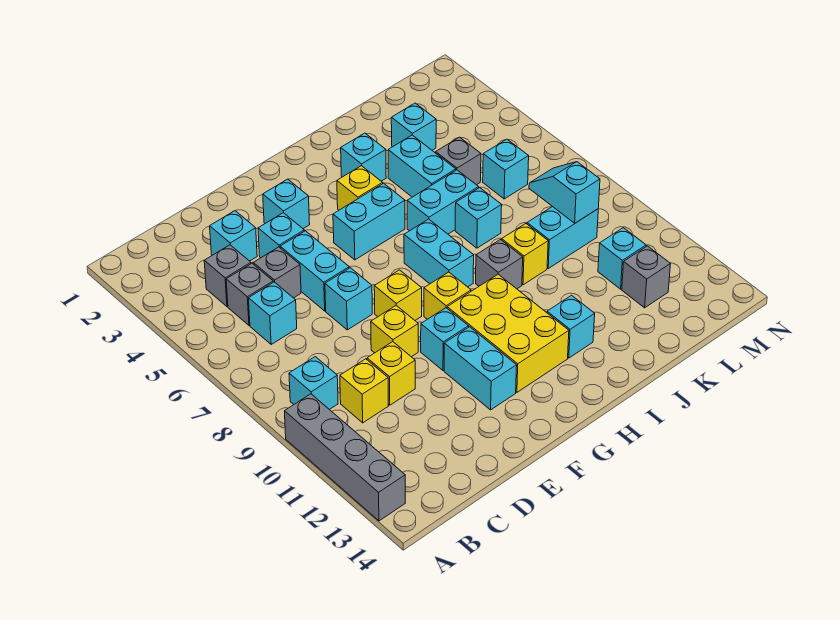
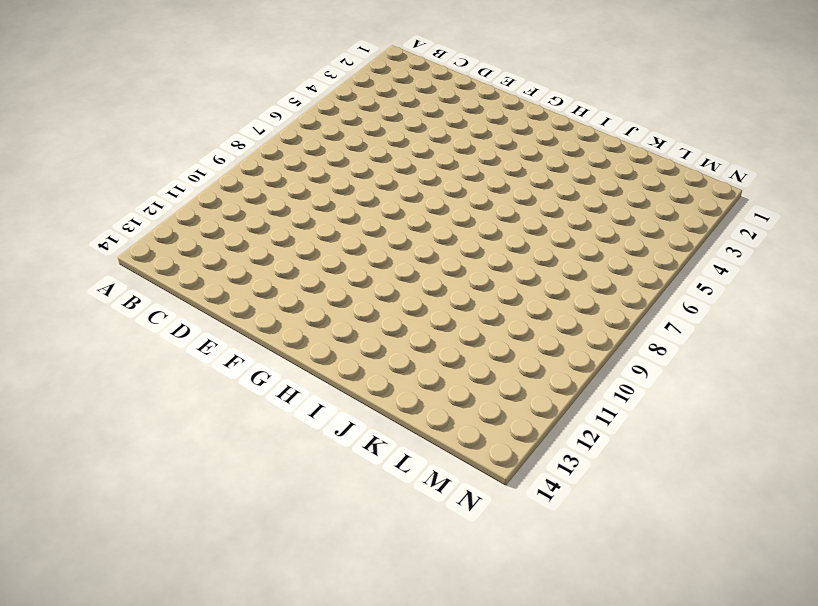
none -> grey 1x4 brick [285,394,405,521]
none -> cyan 1x1 brick [289,357,338,410]
none -> grey 1x1 brick [204,245,251,307]
none -> grey 1x1 brick [226,264,273,325]

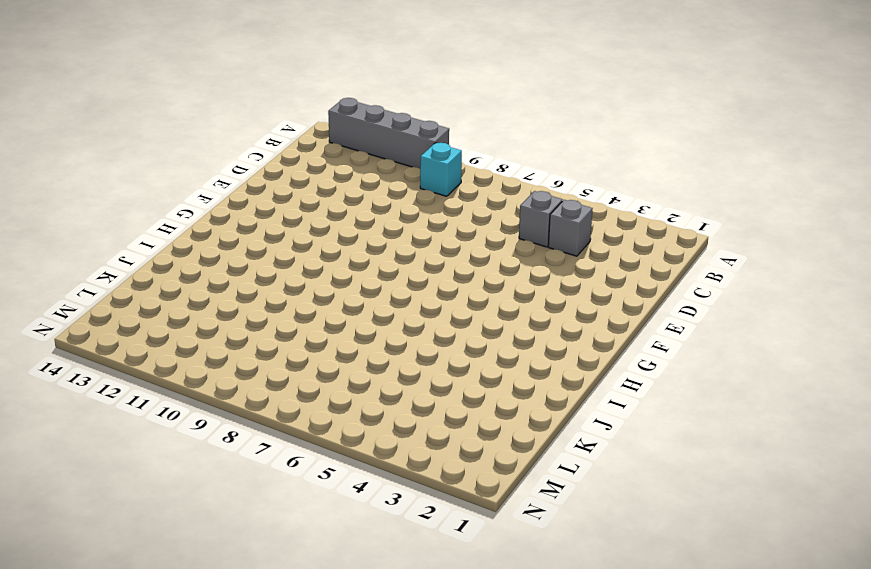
none -> cyan 1x1 brick [249,282,297,344]
none -> yellow 1x1 brick [340,359,388,423]
none -> cyan 1x1 brick [210,211,257,261]
none -> grey 1x1 brick [253,247,301,298]

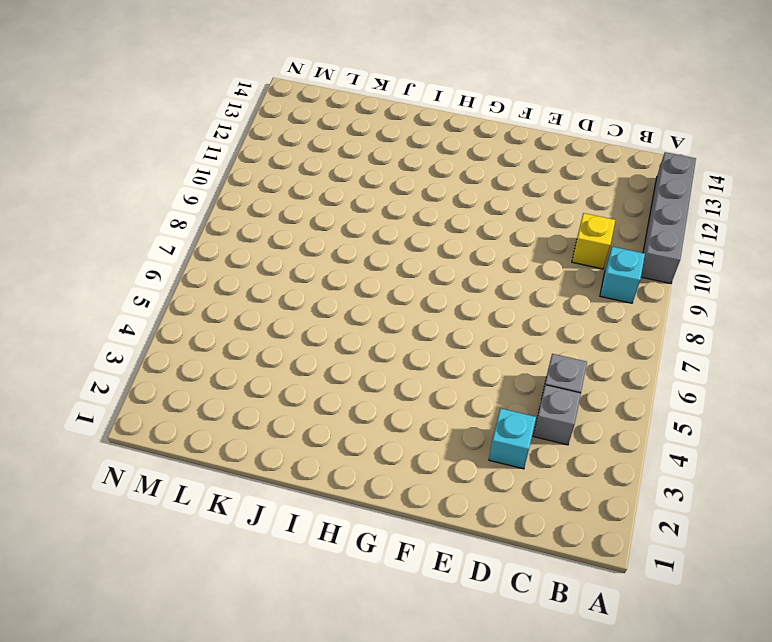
none -> cyan 1x1 brick [249,282,297,344]
none -> grey 1x1 brick [253,247,301,298]
none -> yellow 1x1 brick [367,342,415,405]
none -> cyan 1x1 brick [258,213,304,258]

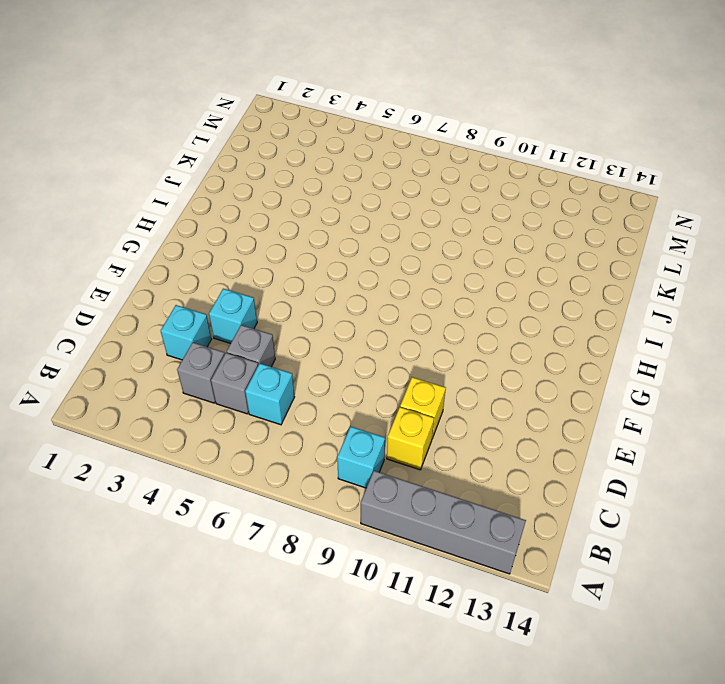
none -> cyan 1x2 brick [280,231,349,311]
none -> cyan 1x1 brick [325,268,372,330]
none -> yellow 1x1 brick [371,305,418,357]
none -> cyan 1x1 brick [263,179,310,229]

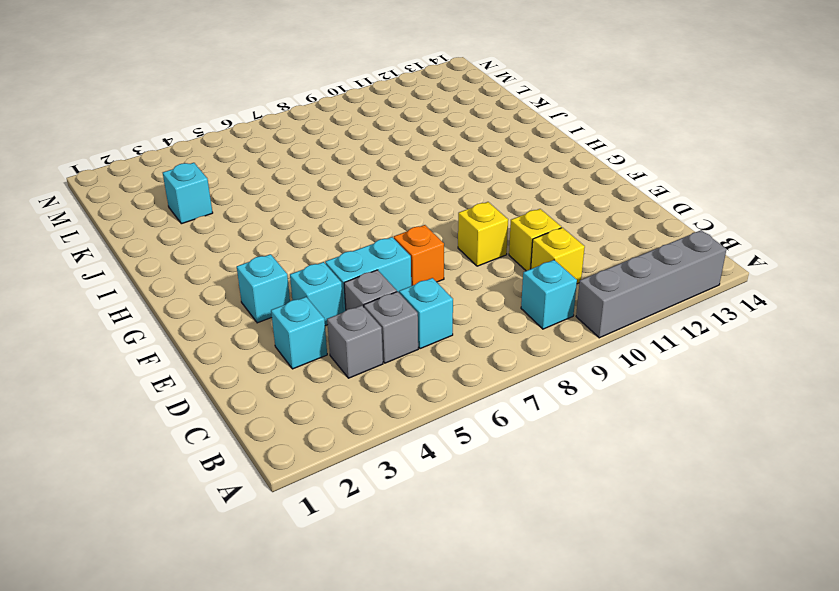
orange 1x1 brick [394,225,444,286] -> cyan 1x1 brick [325,268,372,330]
none -> yellow 1x1 brick [374,270,422,320]
none -> cyan 1x1 brick [421,308,469,371]
none -> cyan 1x2 brick [444,327,517,410]
none -> cyan 1x2 brick [333,183,405,260]

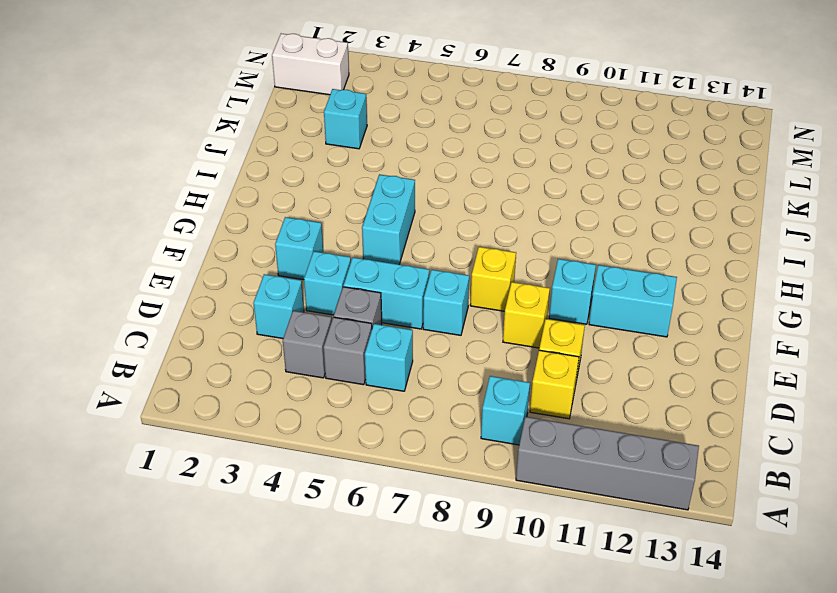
white 1x2 brick [272,34,349,95] -> none
none -> yellow 1x1 brick [424,272,471,319]
none -> yellow 2x3 brick [447,274,569,392]
none -> yellow 1x1 brick [337,166,383,210]
none -> cyan 1x2 brick [404,219,474,287]

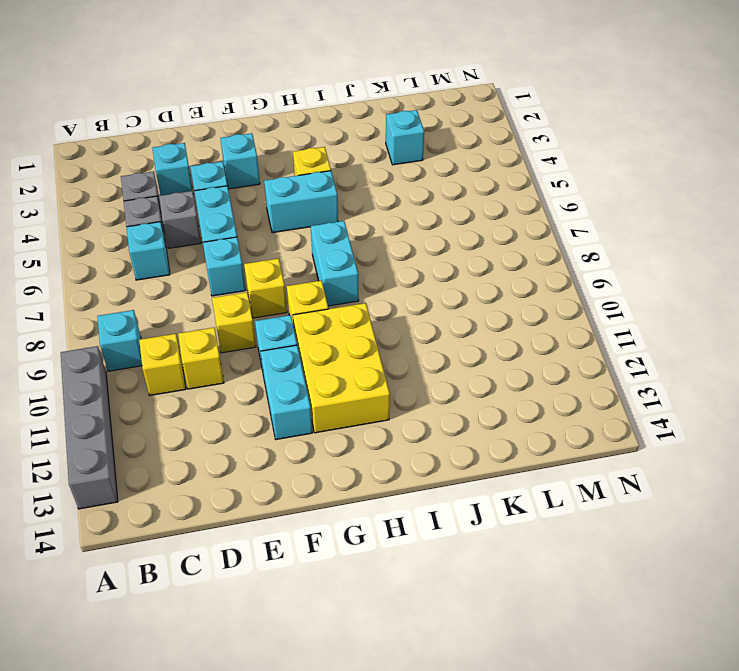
none -> cyan 1x1 brick [341,133,386,181]
none -> cyan 1x2 brick [407,170,479,234]
none -> grey 1x1 brick [476,240,523,289]
none -> cyan 1x1 brick [547,295,595,358]

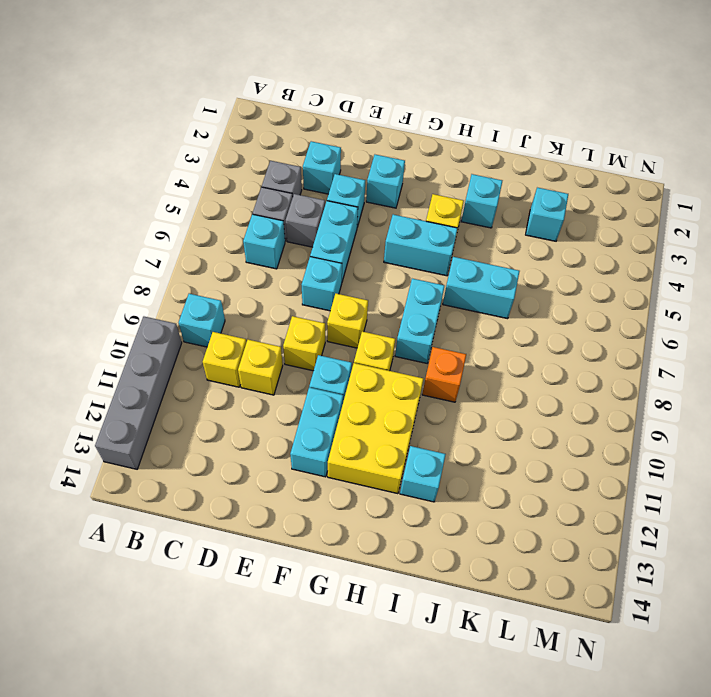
orange 1x1 brick [422,347,466,402] -> grey 1x1 brick [476,240,523,289]
none -> cyan 1x2 brick [388,135,456,197]
none -> cyan 1x1 brick [455,188,502,248]
none -> yellow 1x1 brick [502,224,548,285]
none -> grey 1x1 brick [436,137,481,185]

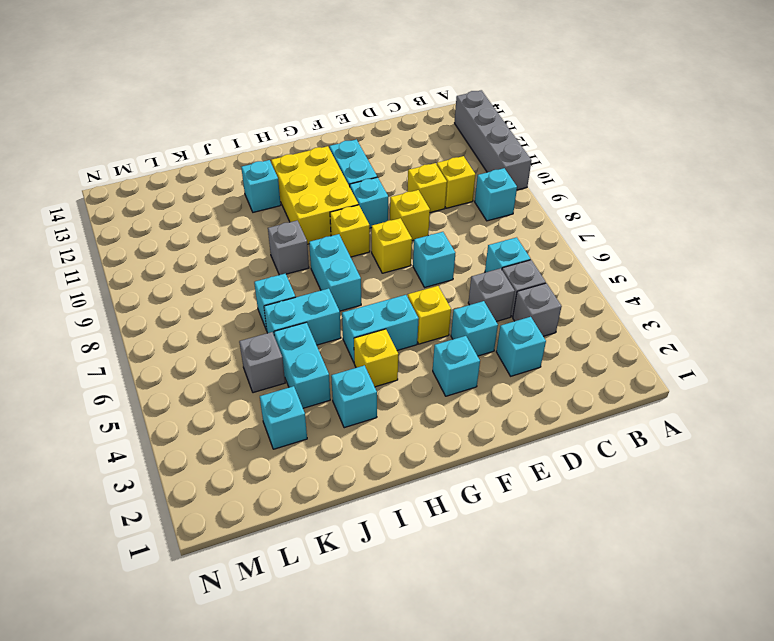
yellow 1x1 brick [408,286,451,344] -> yellow 1x1 brick moved to [502,224,548,285]
none -> cyan 1x2 brick [280,231,349,311]
none -> cyan 1x2 brick [527,207,598,268]
none -> cyan 1x1 brick [483,139,529,199]
none -> cyan 1x1 brick [598,228,646,289]

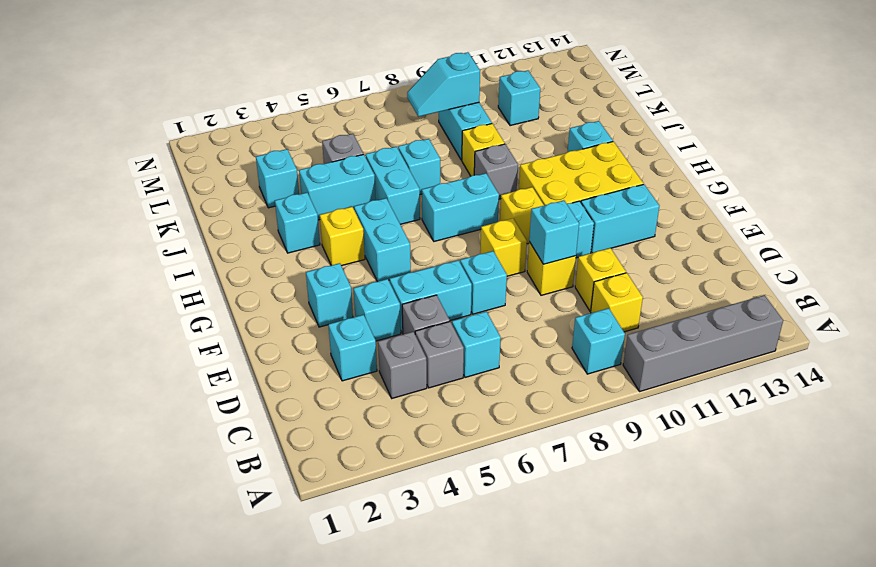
cyan 1x1 brick [529,200,579,264] -> cyan 1x1 brick moved to [483,139,529,199]
none -> grey 1x1 brick [622,246,670,308]

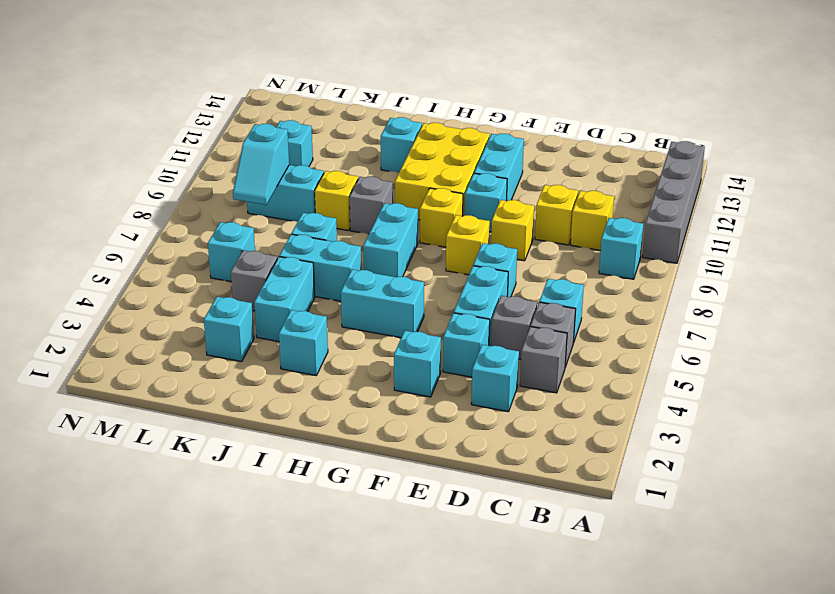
none -> yellow 1x1 brick [337,166,383,210]
none -> grey 1x1 brick [622,246,670,308]

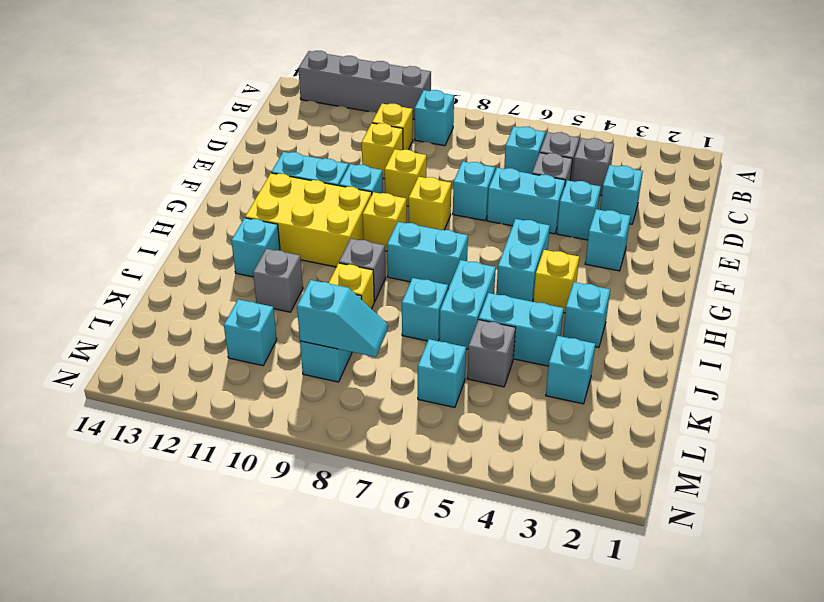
grey 1x1 brick [253,249,303,312] -> grey 1x1 brick moved to [622,246,670,308]

